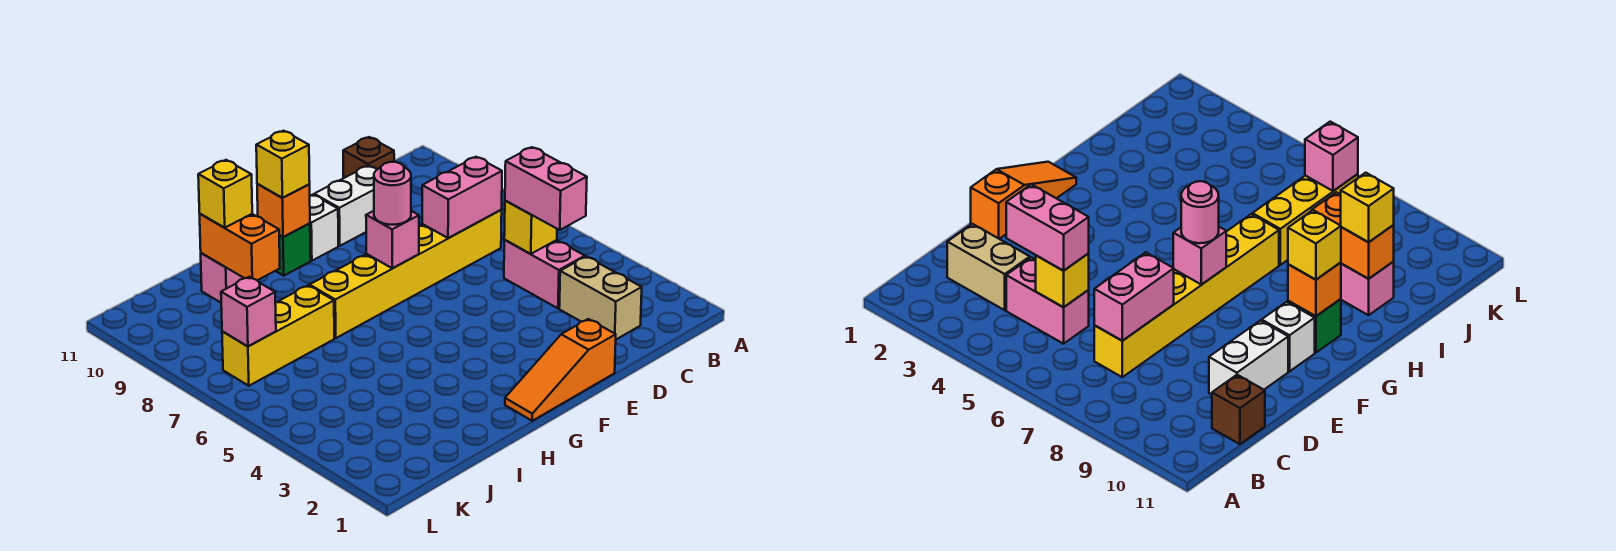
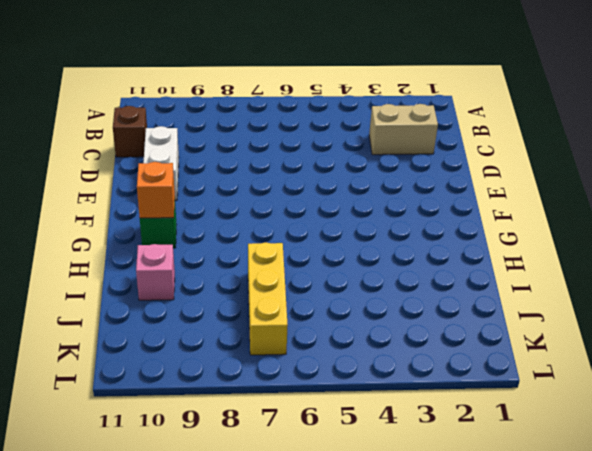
none -> pink 1x2 brick [504,240,585,308]
none -> yellow 1x6 brick [309,210,502,338]
none -> orange 1x3 slope [505,319,616,421]

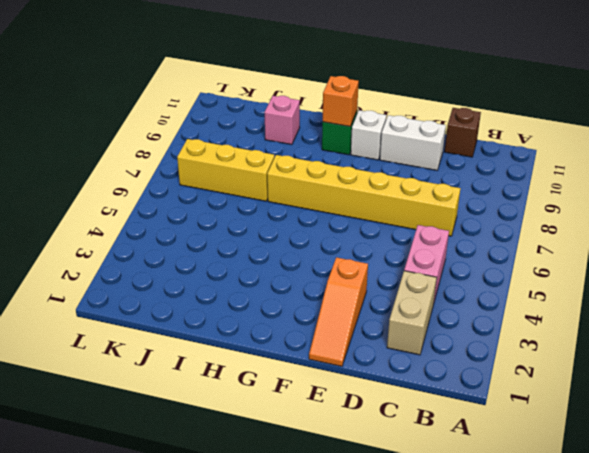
orange 1x3 slope [309,257,368,366] -> orange 1x3 slope turned to [505,319,616,421]
none -> yellow 1x1 brick [504,201,557,254]
none -> pink 1x2 brick [422,157,502,238]
none -> pink 1x1 brick [366,211,419,268]

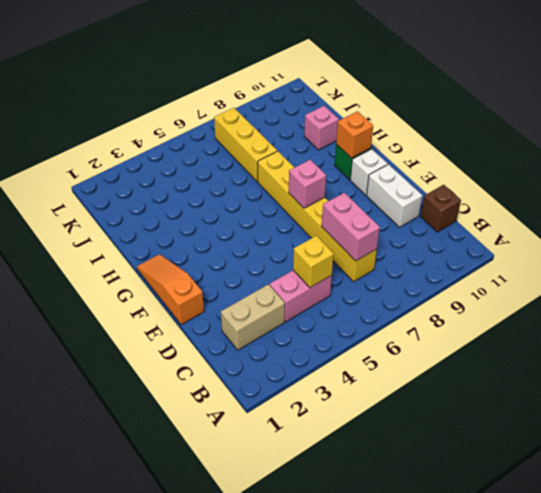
none -> orange 1x2 brick [200,214,280,280]
none -> pink 1x1 brick [221,277,276,346]
none -> pink 1x2 brick [505,147,587,230]

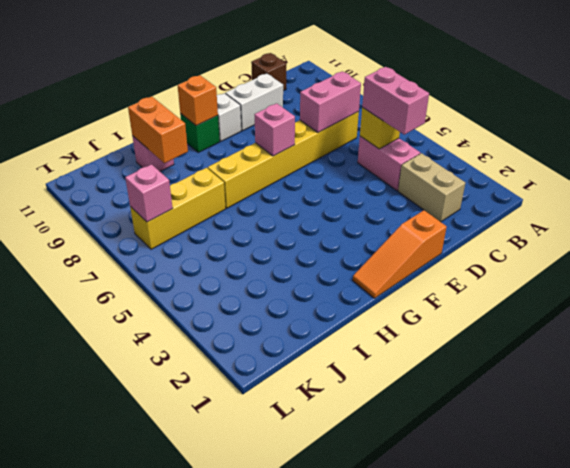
none -> pink 1x1 round brick [374,162,411,225]
none -> yellow 1x1 brick [256,131,310,198]
none -> yellow 1x1 brick [198,160,252,228]

